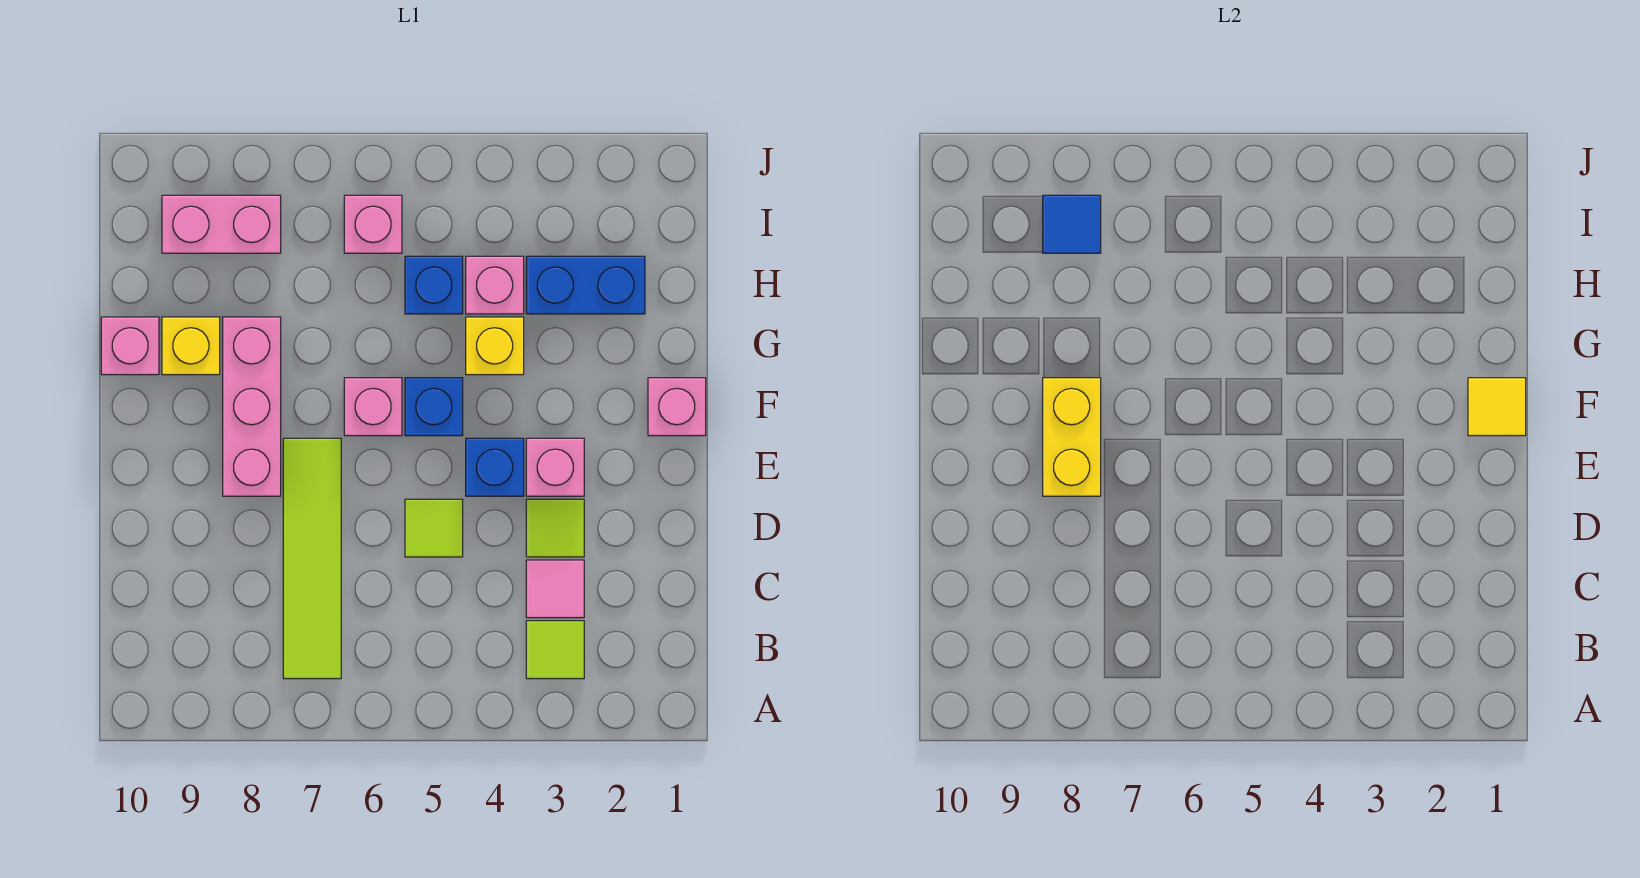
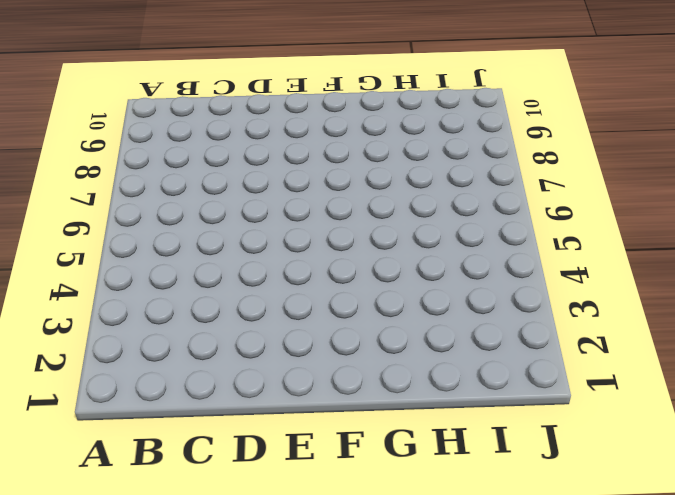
none -> lime 1x1 tile [526,621,584,679]
none -> lime 1x4 tile [283,438,341,679]
none -> pink 1x1 tile [526,560,584,618]

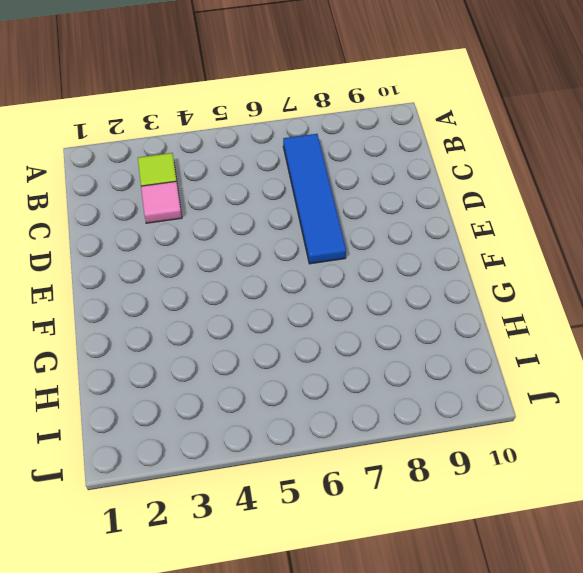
blue 1x4 tile [283,134,346,264] -> lime 1x4 tile [283,438,341,679]
none -> lime 1x1 tile [526,499,584,557]
none -> lime 1x1 tile [405,499,463,557]
none -> pink 1x1 brick [526,438,584,496]

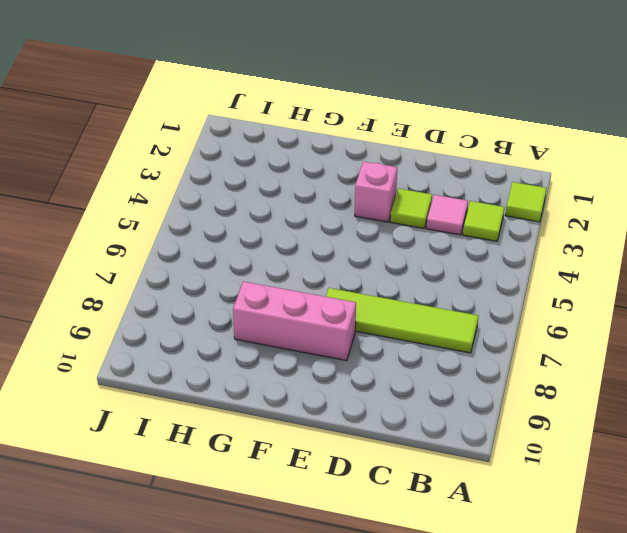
lime 1x1 tile [505,182,546,222] -> lime 1x1 tile moved to [405,499,463,557]
none -> blue 1x1 brick [466,438,524,496]
none -> pink 1x1 brick [648,378,706,436]
none -> blue 1x1 brick [405,378,463,436]

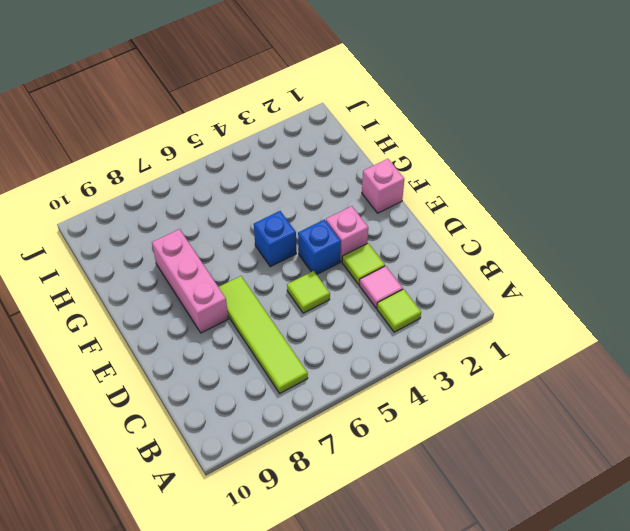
none -> pink 1x1 brick [344,378,402,436]
none -> yellow 1x1 brick [466,317,524,375]
none -> yellow 1x1 brick [162,317,220,375]

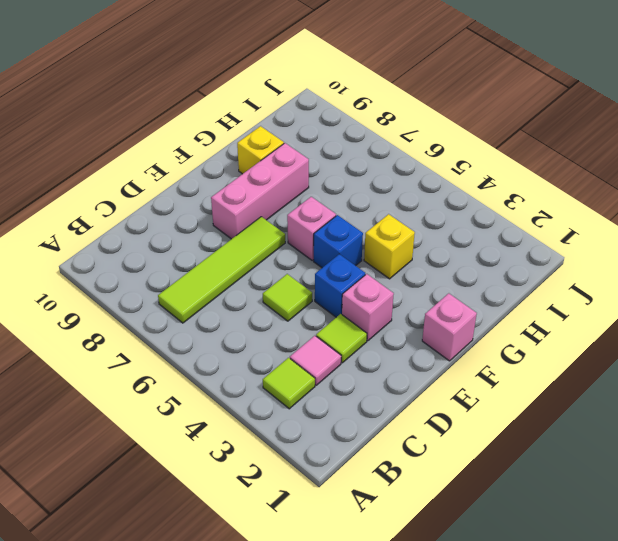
none -> pink 1x1 brick [101,317,159,375]
none -> blue 1x2 brick [526,256,645,314]
none -> pink 1x1 brick [466,256,524,314]

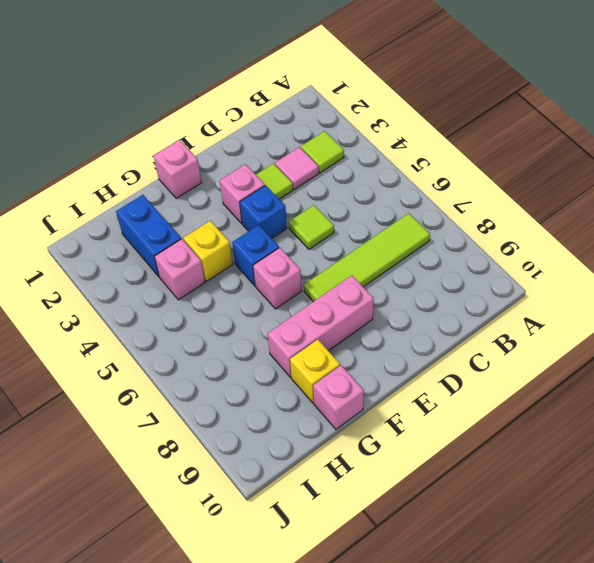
none -> blue 1x1 brick [405,256,463,314]
none -> pink 1x1 brick [344,195,402,253]
none -> pink 1x2 brick [162,195,281,253]

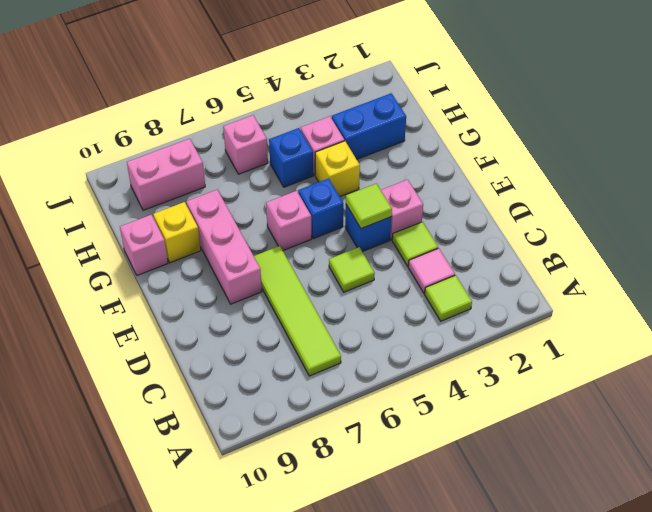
lime 1x1 tile [346,184,392,229] -> none
none -> pink 1x1 brick [648,378,706,436]
none -> yellow 1x2 brick [1043,378,1101,496]
none -> yellow 1x1 tile [1468,378,1526,436]

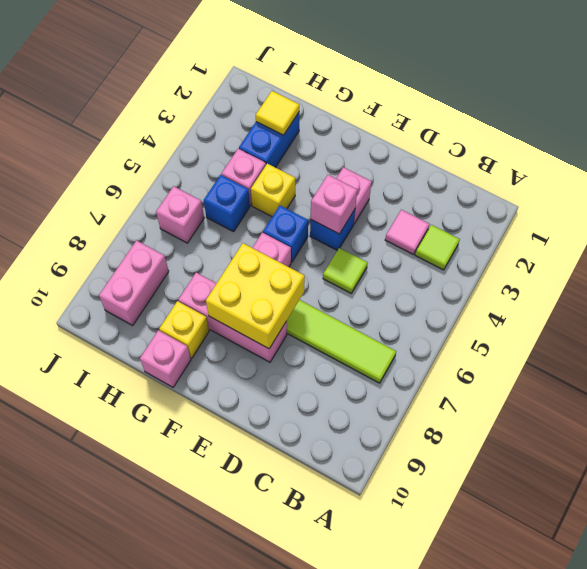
pink 1x1 brick [311,175,357,234] -> pink 1x1 brick moved to [648,378,706,436]
yellow 2x2 brick [206,243,305,349] -> yellow 1x2 brick [1043,378,1101,496]
yellow 1x1 tile [256,91,299,135] -> yellow 1x1 tile moved to [1468,378,1526,436]
none -> lime 1x1 tile [526,499,584,557]
none -> blue 1x1 tile [1043,195,1101,253]

